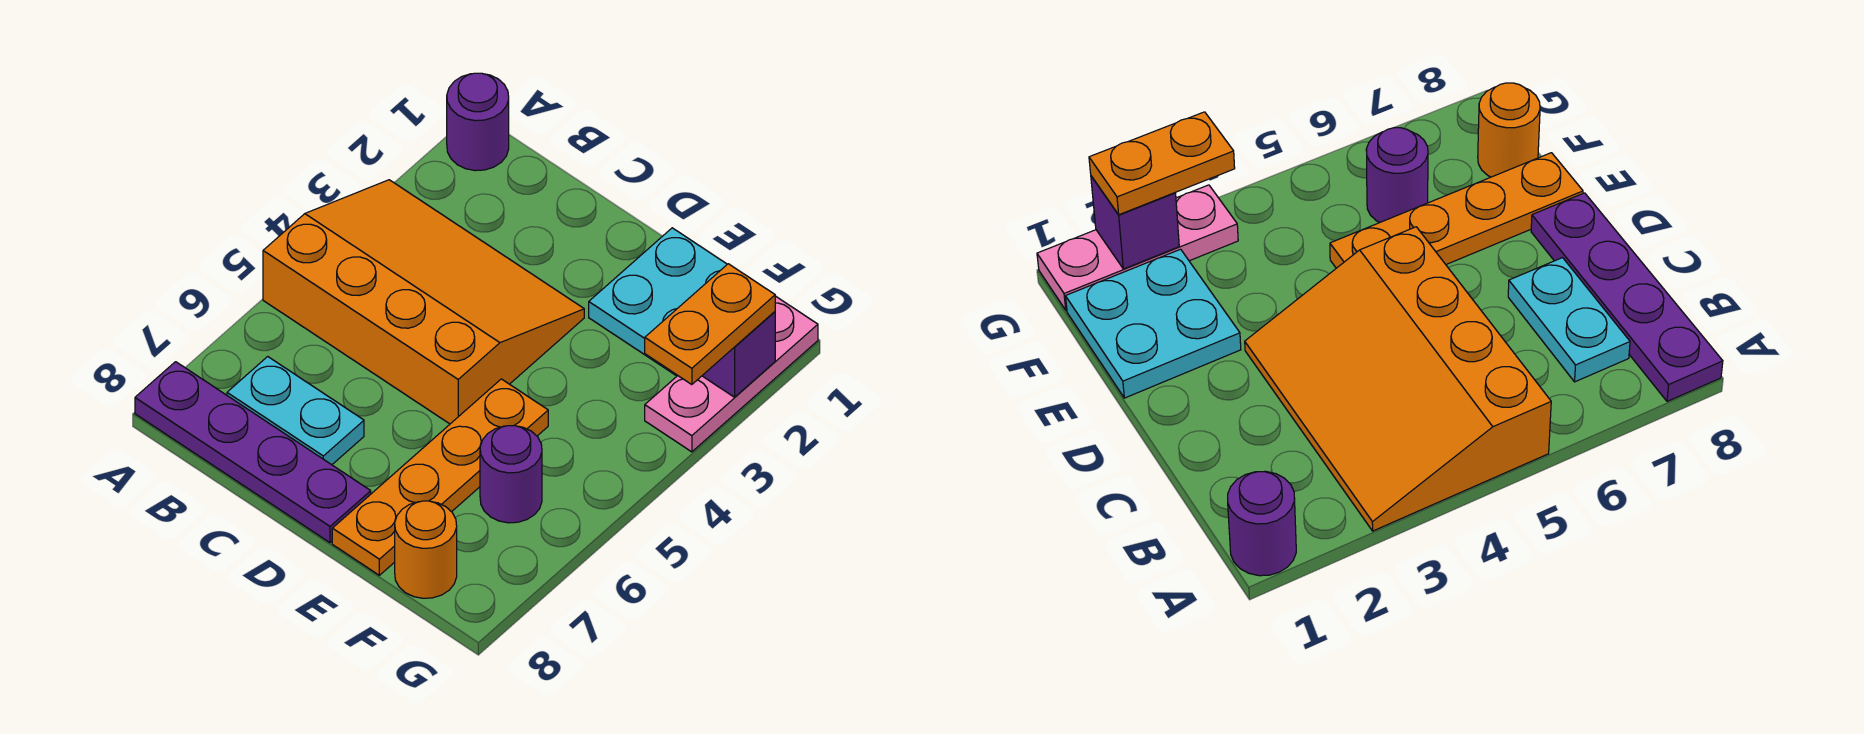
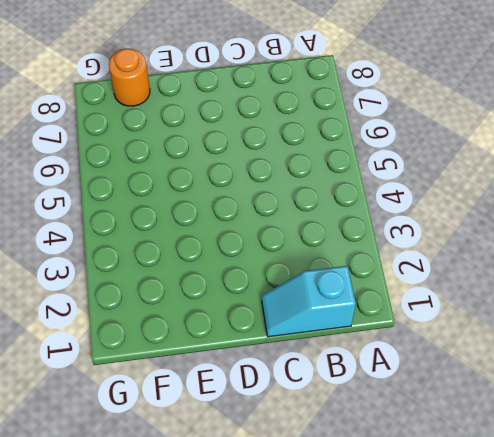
cyan 1x2 slope [262,266,356,337] -> none
none -> purple 1x1 round brick [447,73,509,171]
none -> orange 3x4 slope [263,180,584,424]

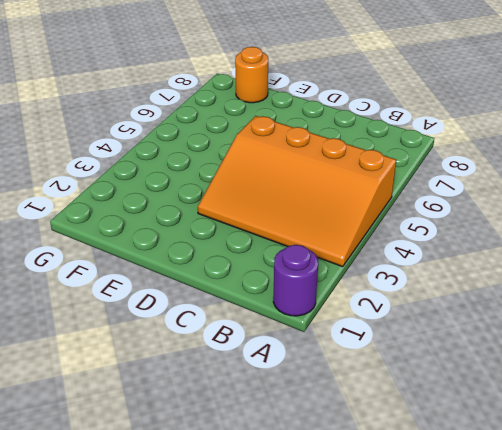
none -> purple 1x4 plate [135,362,371,543]
none -> cyan 1x2 plate [227,357,364,465]

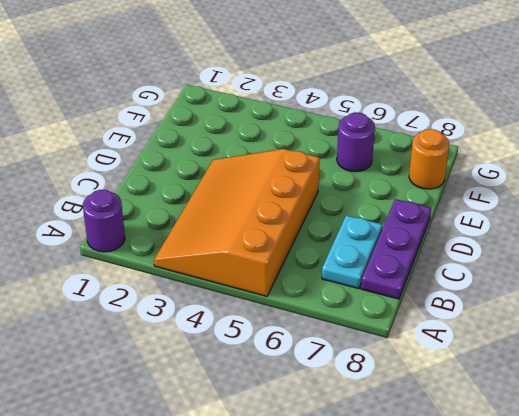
purple 1x3 plate [361,199,431,299] -> purple 1x4 plate [135,362,371,543]
none -> cyan 2x2 plate [589,228,727,376]
none -> orange 1x4 plate [332,379,548,575]

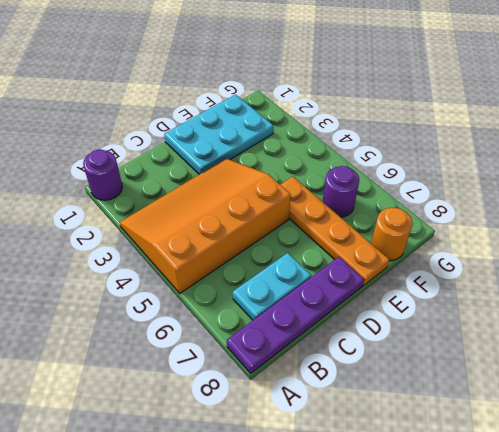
cyan 2x3 plate [164,94,273,174] -> cyan 2x2 plate [589,228,727,376]
none -> pink 1x3 plate [645,296,818,452]
none -> purple 1x1 brick [702,312,775,397]

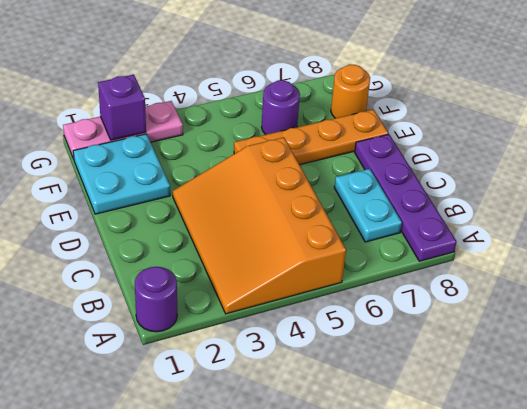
none -> orange 1x2 plate [645,264,775,385]

